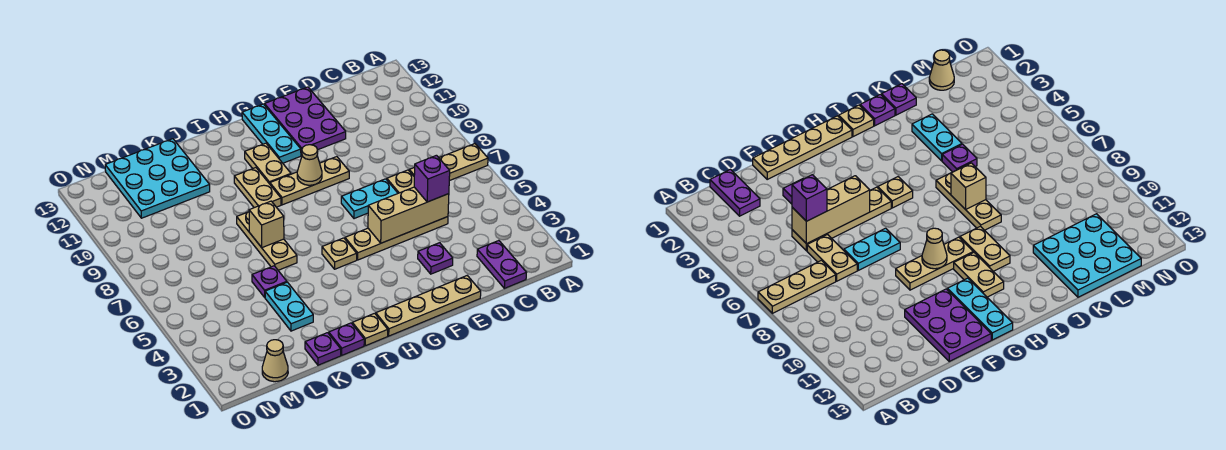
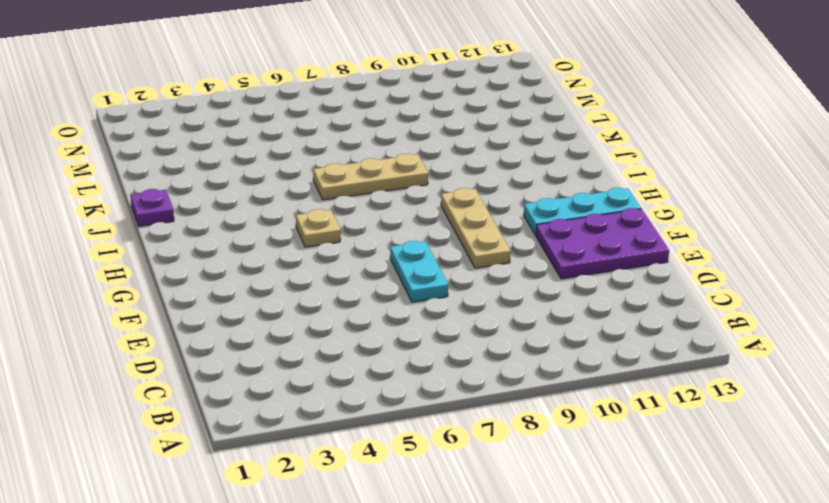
none -> tan 1x3 plate [409,144,488,181]
none -> purple 1x2 plate [477,241,526,288]
none -> tan 1x4 plate [345,217,448,260]

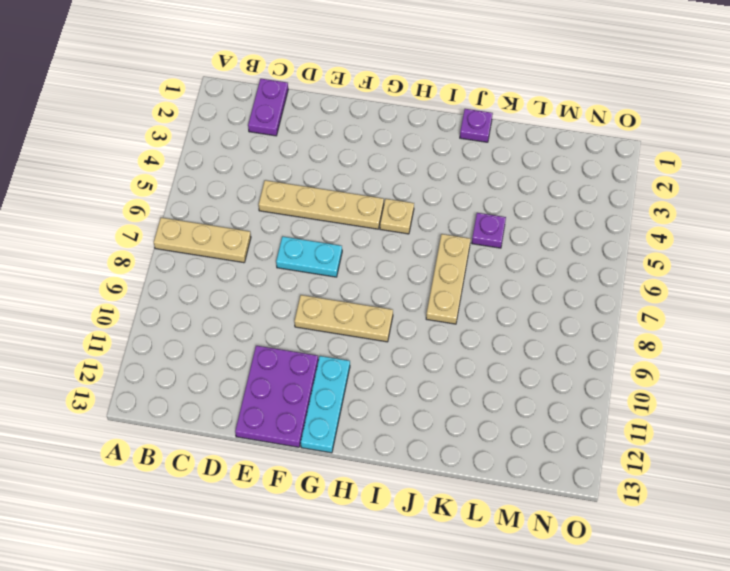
none -> tan 1x2 plate [387,170,414,193]
none -> tan 1x4 plate [376,276,481,336]
none -> purple 1x1 plate [418,243,453,274]

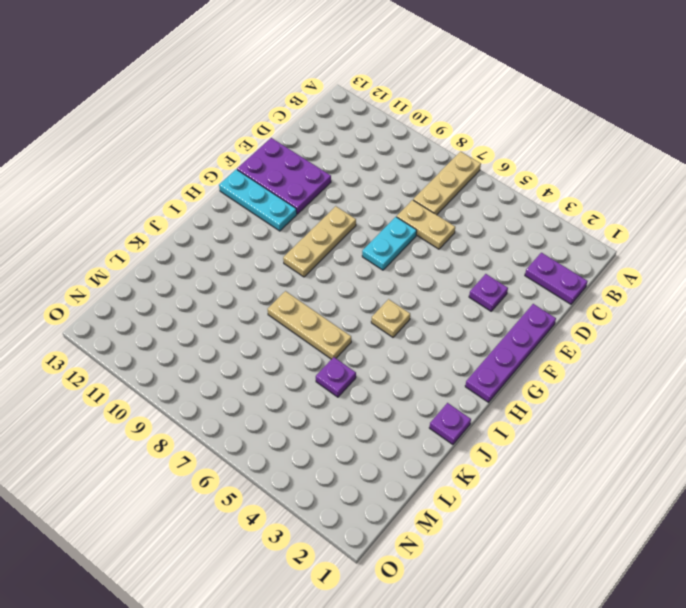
purple 1x4 plate [465,304,556,402] -> tan 1x4 plate [376,276,481,336]
none -> tan 1x4 plate [345,217,448,260]
none -> tan 1x2 plate [245,143,291,184]
none -> tan 1x1 plate [352,313,388,346]

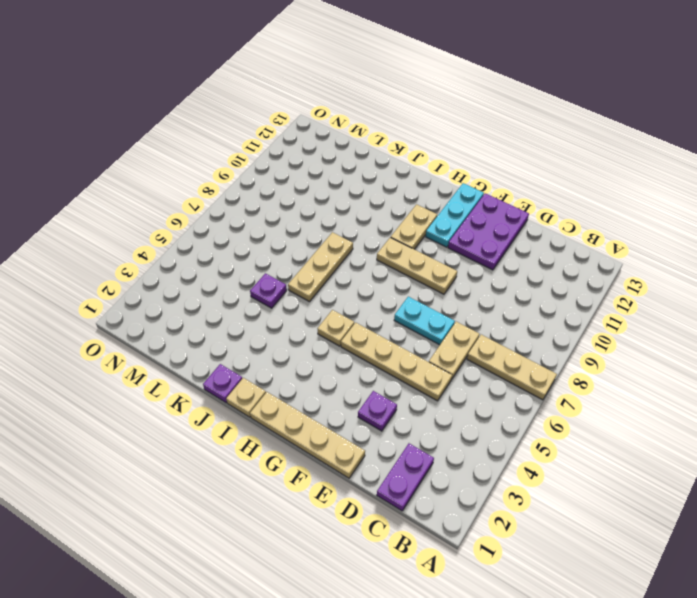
none -> tan 1x2 plate [234,168,281,208]
none -> purple 1x1 plate [305,333,341,365]
none -> cyan 1x2 plate [265,282,313,331]

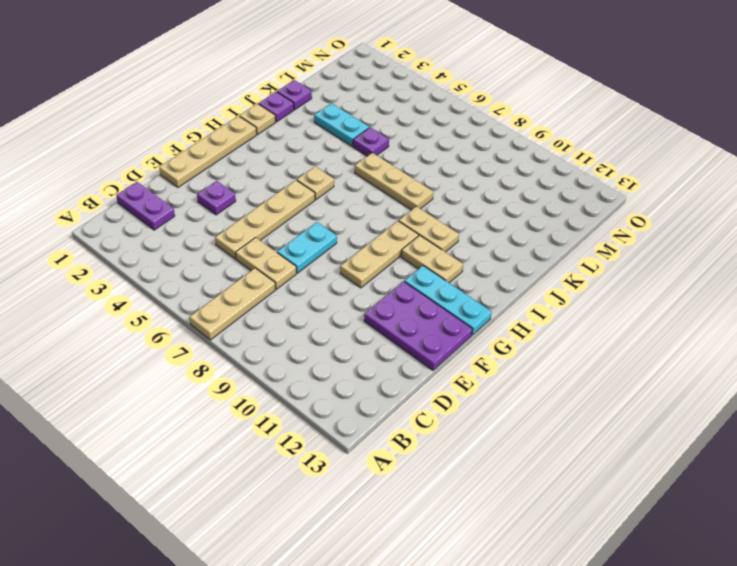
none -> cyan 3x3 plate [105,139,210,218]
none -> tan 1x1 cone [262,340,288,382]
none -> tan 1x3 brick [368,187,449,243]

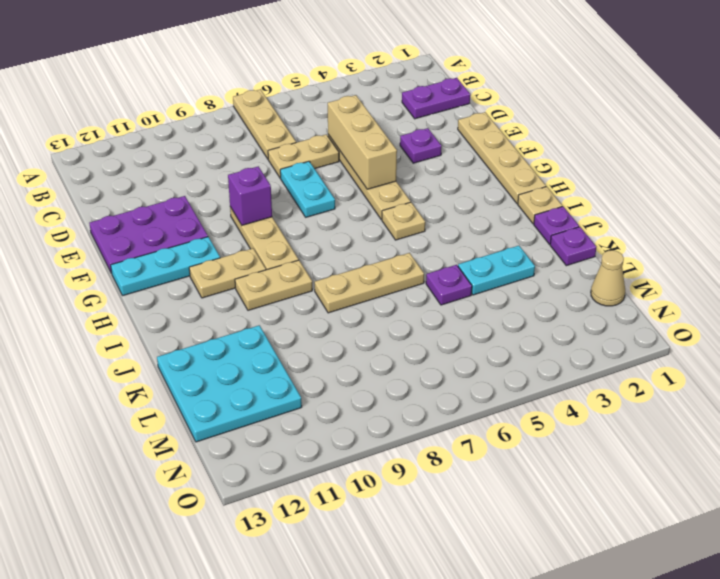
purple 1x1 brick [228,166,272,225] -> purple 1x1 brick moved to [414,155,450,202]
none -> tan 1x1 cone [297,145,322,185]
none -> tan 1x1 brick [249,201,284,248]

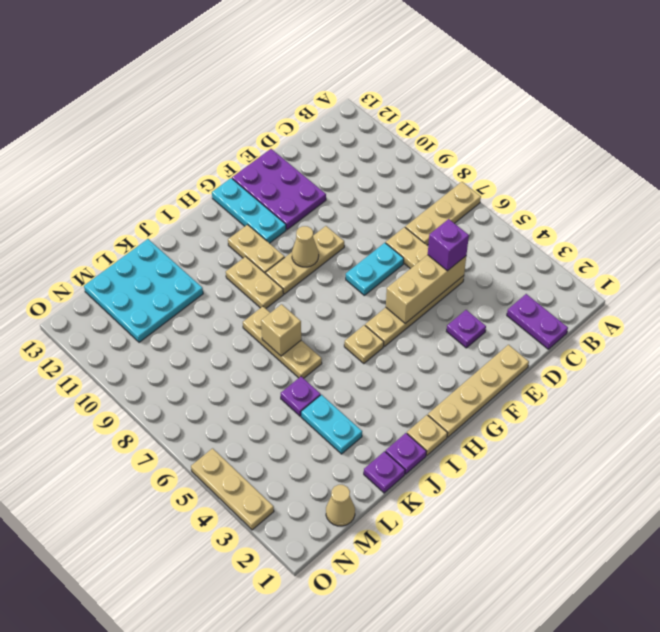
tan 1x3 plate [191,448,274,530] -> none

